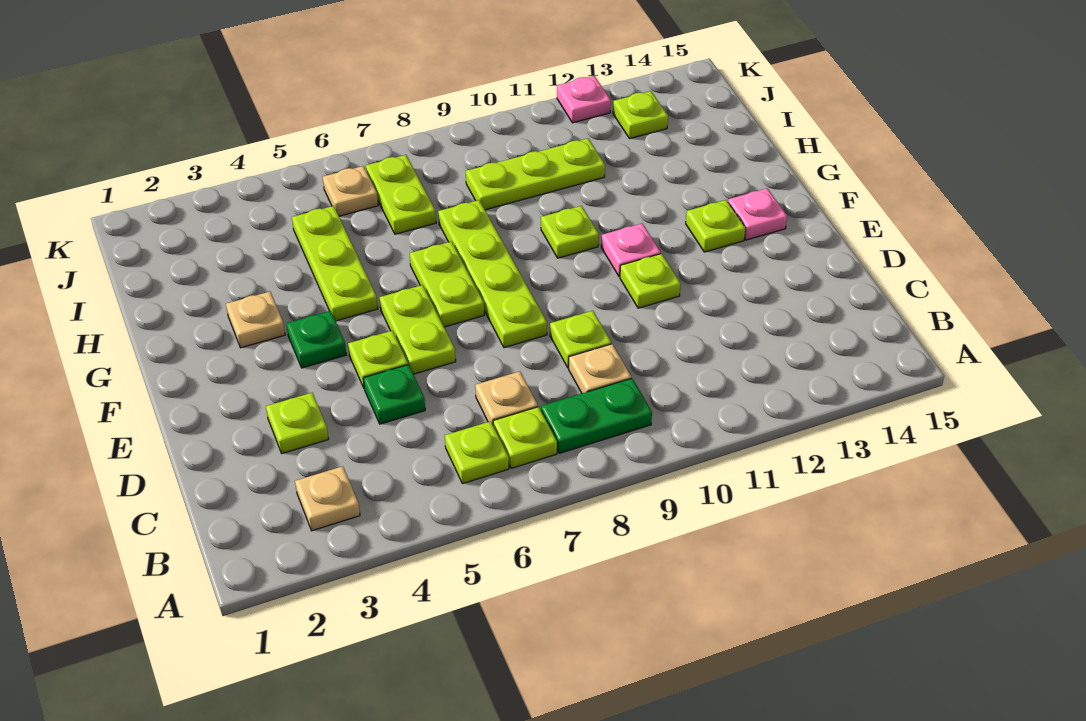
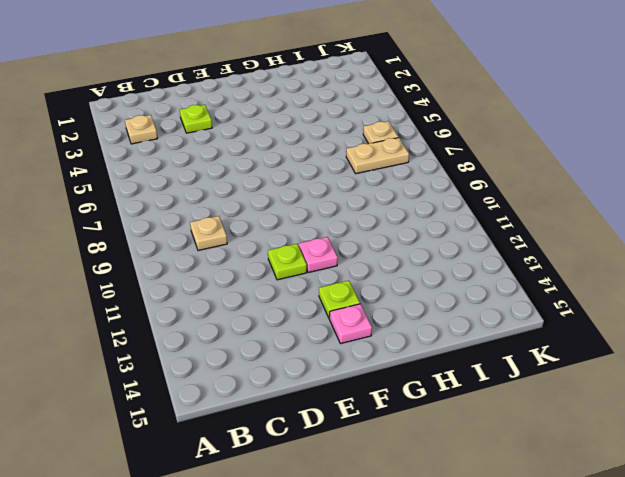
tan 1x2 plate [346,138,409,174] -> lime 1x2 plate [366,155,436,234]
none -> lime 1x1 plate [445,421,509,484]
none -> lime 1x1 plate [493,407,557,468]
none -> green 1x2 plate [541,378,652,453]

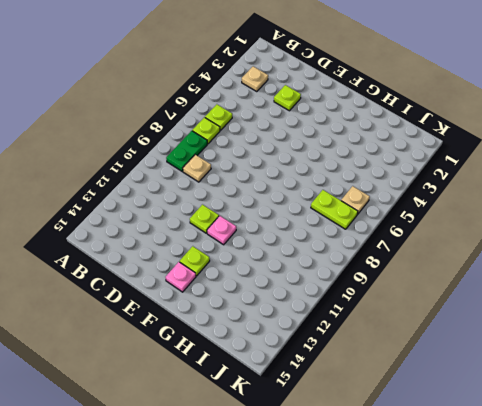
none -> tan 1x1 plate [475,371,538,424]
none -> green 1x1 plate [363,365,425,424]
none -> lime 1x1 plate [550,311,611,368]

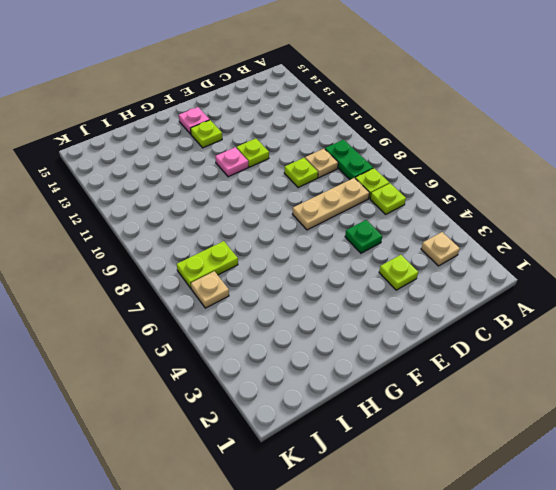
tan 1x3 plate [293,178,369,230] -> tan 1x1 plate [475,371,538,424]
none -> lime 1x1 plate [348,331,408,387]
none -> lime 1x2 plate [380,285,456,374]
none -> lime 1x4 plate [438,200,547,348]

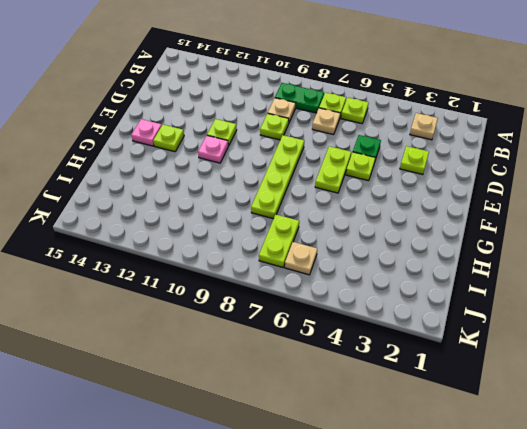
none -> green 1x1 plate [286,311,346,368]
none -> lime 1x2 plate [410,241,484,327]
none -> tan 1x1 plate [226,292,285,348]

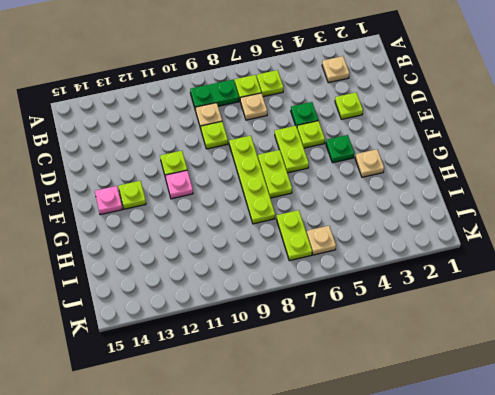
none -> lime 1x3 plate [292,206,378,321]
none -> lime 1x1 plate [541,206,599,258]
none -> lime 1x3 plate [466,138,605,210]

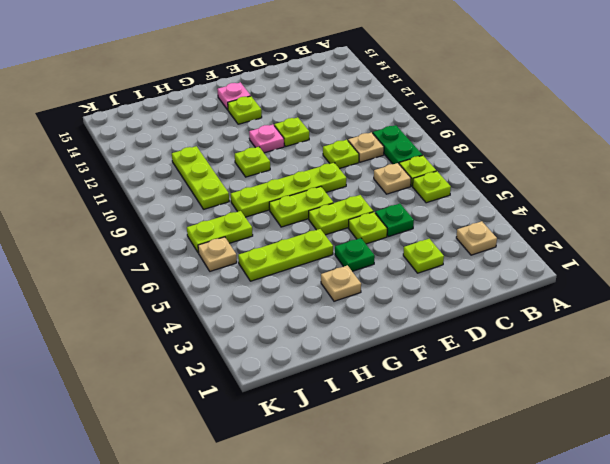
none -> lime 1x1 plate [613,91,668,139]
none -> pink 1x1 plate [557,76,611,123]

